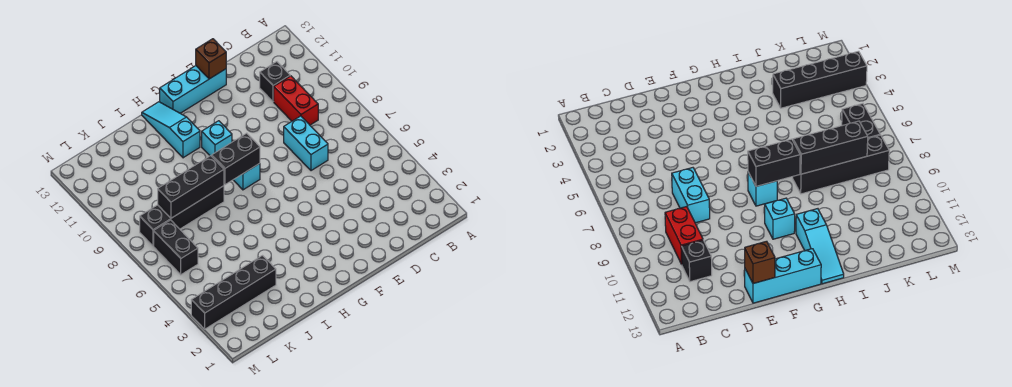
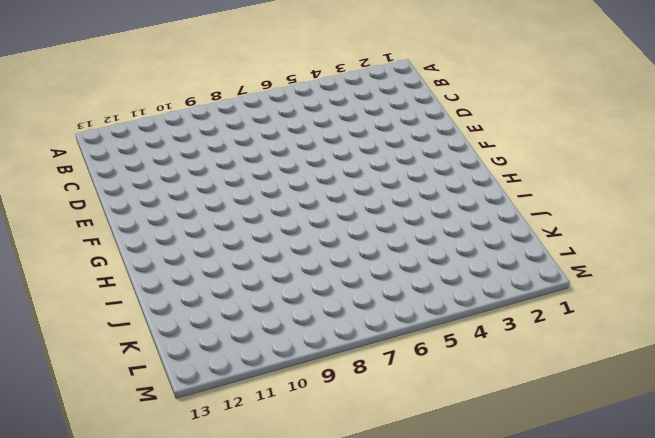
none -> red 1x2 brick [274,76,318,125]
none -> black 1x1 brick [260,62,290,102]
none -> cyan 1x2 brick [284,116,328,171]

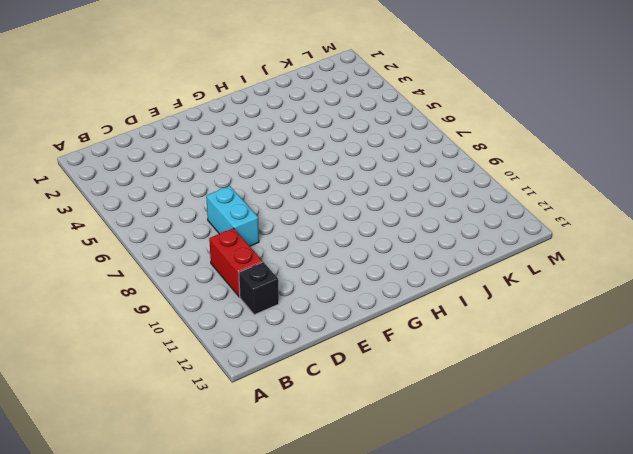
none -> cyan 1x3 brick [160,66,226,113]
none -> cyan 1x1 brick [234,163,260,190]
none -> cyan 1x1 brick [202,121,232,156]

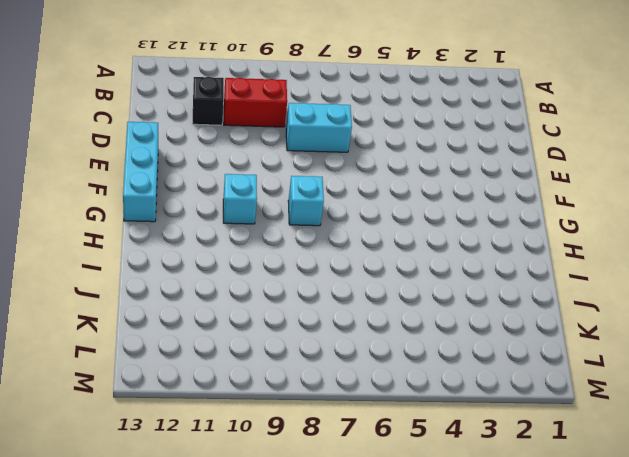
none -> cyan 1x3 slope [142,102,200,158]
none -> black 1x4 brick [140,186,224,246]
none -> black 1x4 brick [191,256,276,329]

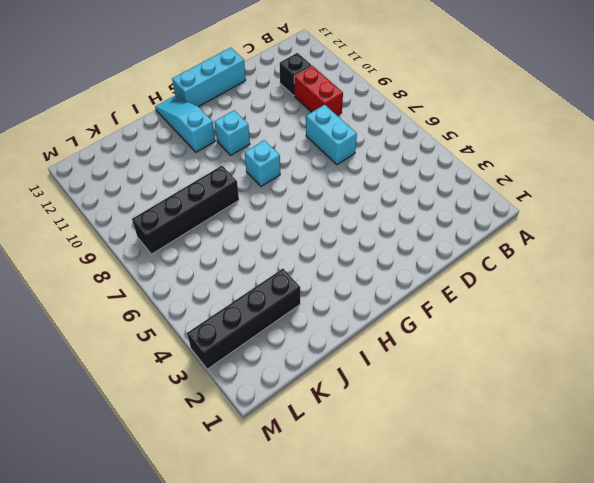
none -> black 1x2 brick [154,220,198,275]
none -> brown 1x1 brick [196,39,226,79]
none -> black 1x2 brick [212,133,260,185]

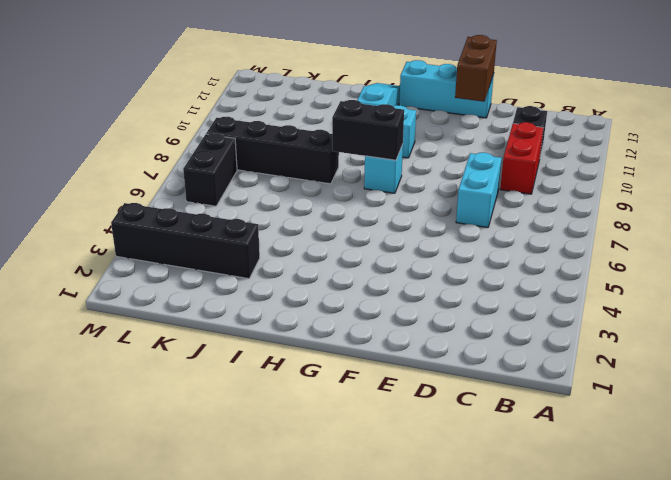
brown 1x2 brick [455,35,497,102] -> brown 1x1 brick [196,39,226,79]
none -> black 1x3 brick [158,156,224,218]

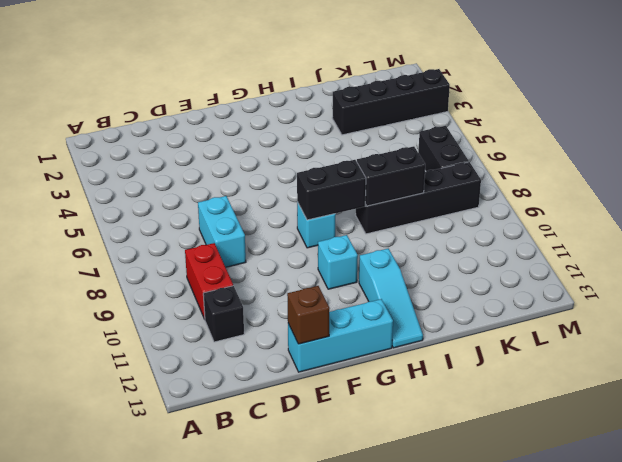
black 1x2 brick [357,146,425,206] -> black 1x3 brick [158,156,224,218]

